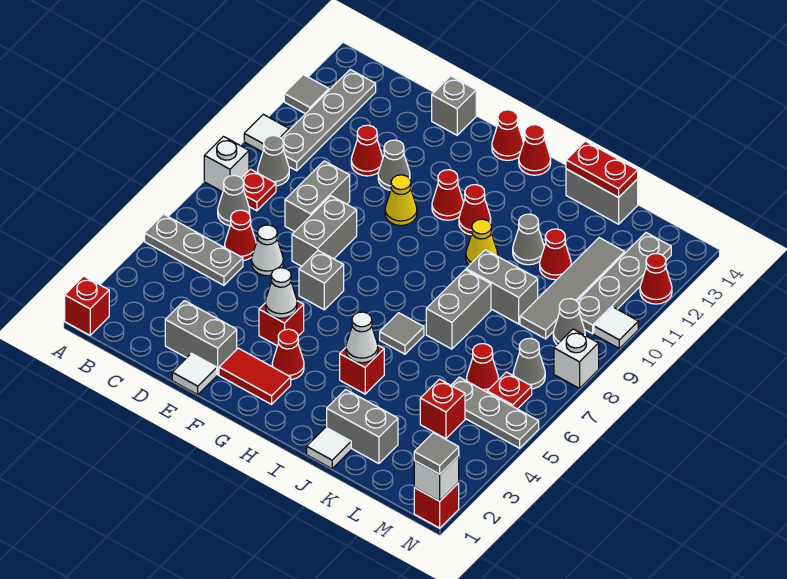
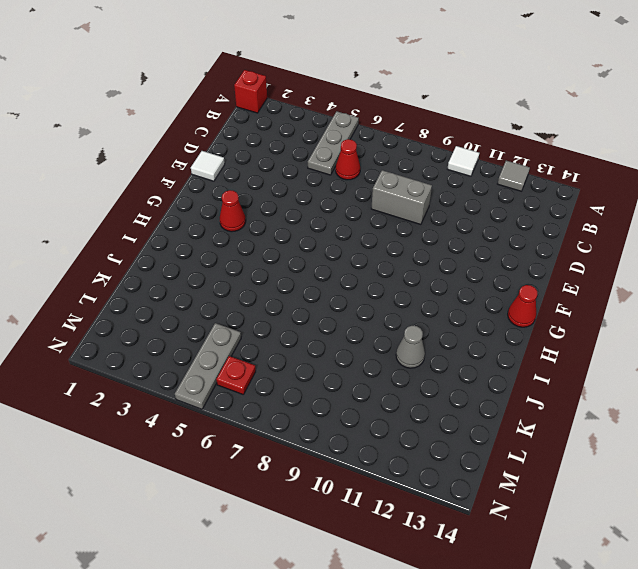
none -> white 1x1 brick [204,137,249,192]
none -> grey 1x1 cone [218,175,250,226]
none -> red 1x1 plate [241,169,276,211]
none -> grey 1x1 cone [258,136,289,186]

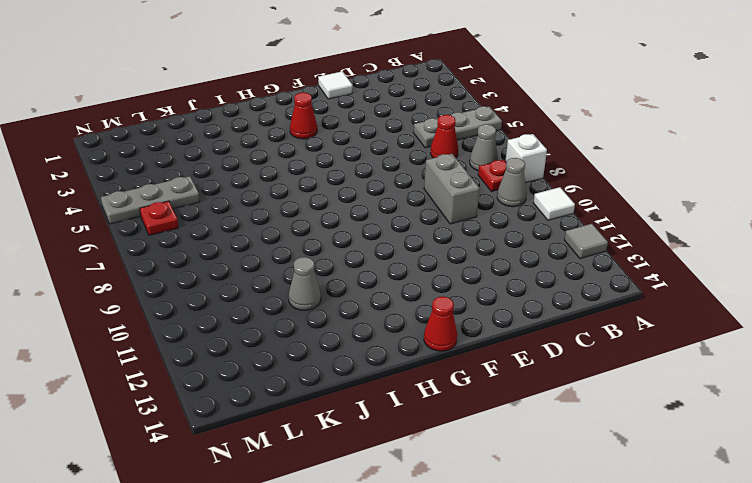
none -> red 1x1 brick [65,276,109,335]
none -> grey 1x4 plate [281,70,376,171]
none -> grey 1x2 brick [165,301,237,375]
none -> white 1x1 cone [251,225,283,276]

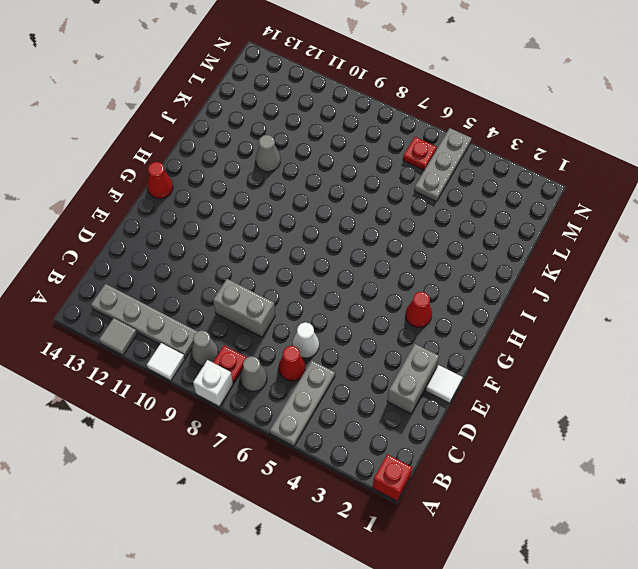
none -> red 1x1 cone [351,125,383,176]
none -> grey 1x2 brick [292,196,357,266]
none -> grey 1x1 cone [378,140,410,190]
none -> grey 1x1 brick [432,76,476,135]

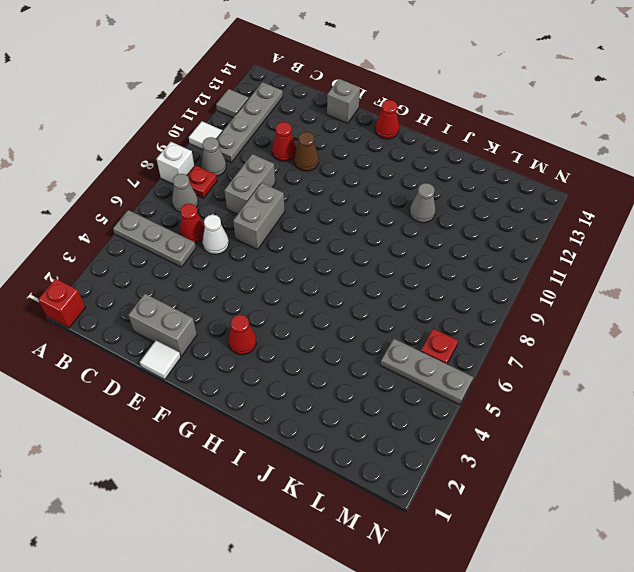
brown 1x1 cone [294,132,319,171] -> grey 1x1 cone [378,140,410,190]
none -> red 1x2 tile [219,348,291,404]
none -> red 1x1 brick [259,301,304,346]
none -> grey 1x1 brick [299,251,344,310]
none -> yellow 1x1 cone [385,175,417,225]

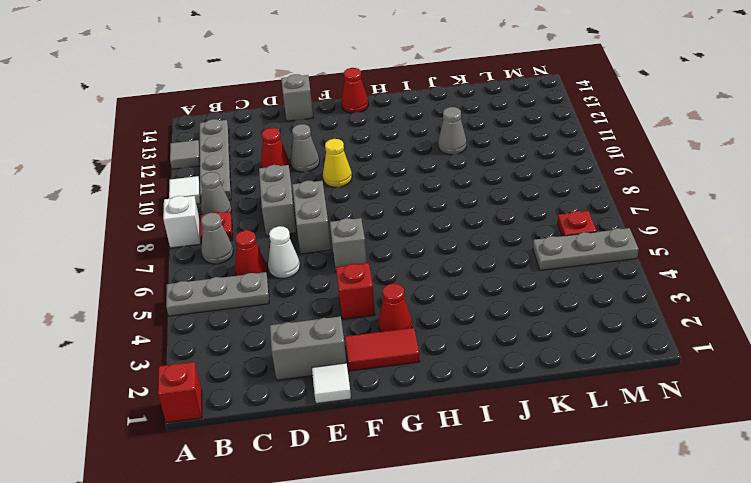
none -> red 1x1 cone [432,170,464,220]
none -> red 1x1 cone [459,185,491,235]
none -> red 1x1 cone [519,125,551,175]
none -> red 1x1 brick [340,346,384,394]

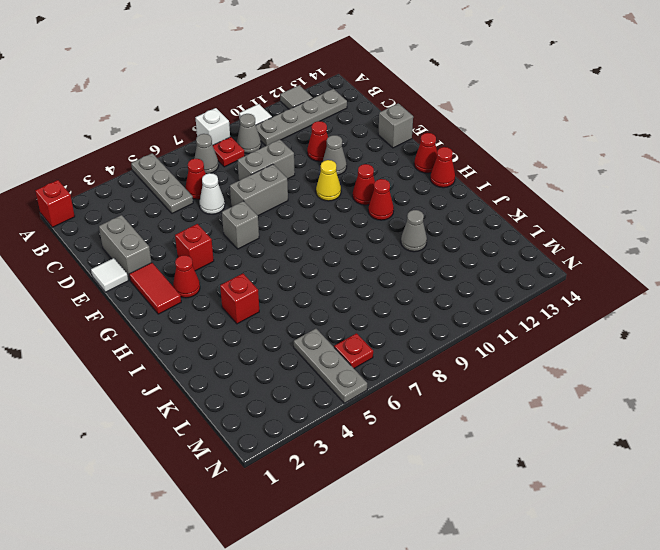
none -> grey 1x1 tile [380,313,424,354]
none -> yellow 1x1 cone [466,219,498,265]
none -> white 1x1 tile [307,427,351,469]
none -> grey 1x2 brick [327,389,398,464]

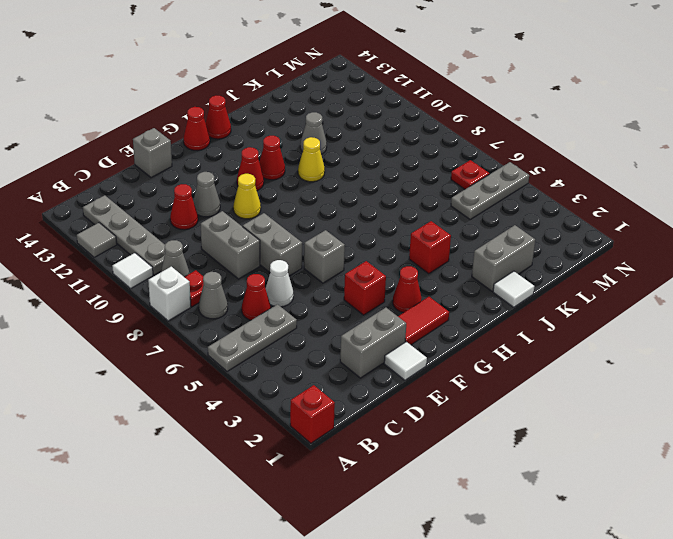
none -> grey 1x1 tile [380,313,424,354]
none -> grey 1x2 brick [426,270,491,349]
none -> grey 1x2 brick [466,250,538,324]
none -> grey 1x2 brick [566,169,638,224]

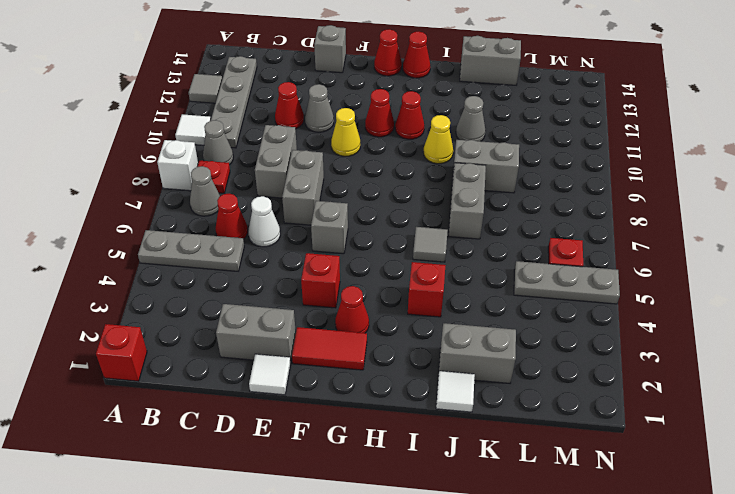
none -> red 1x1 cone [540,229,571,280]
none -> red 1x1 brick [420,379,465,439]
none -> red 1x1 cone [467,344,498,392]
none -> grey 1x4 tile [520,238,625,339]

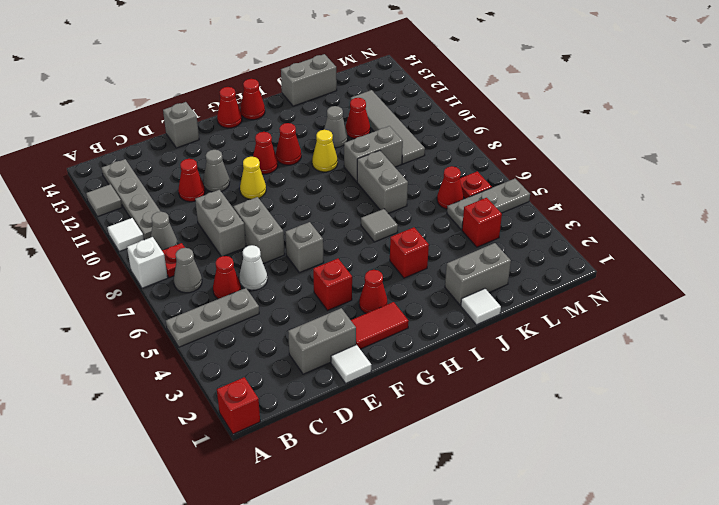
none -> grey 1x1 cone [513,338,545,389]
none -> grey 1x1 cone [553,299,585,344]
none -> grey 1x4 plate [577,233,671,334]
none -> red 1x1 brick [414,483,459,528]

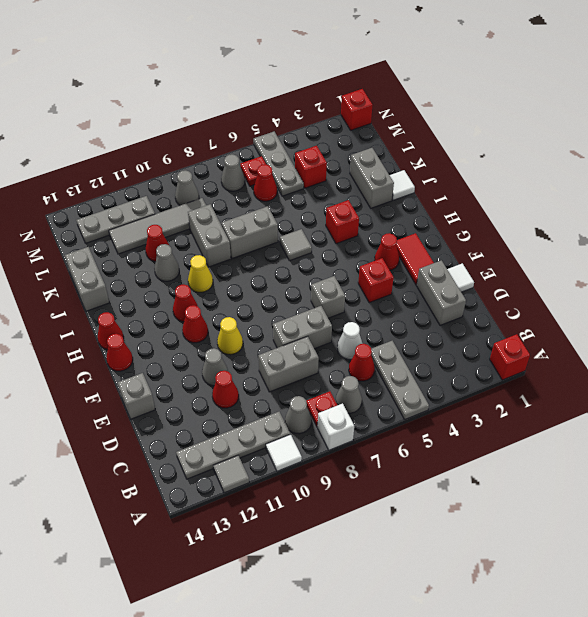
grey 1x3 plate [76,196,155,243] -> grey 1x4 plate [577,233,671,334]
none -> white 1x1 brick [554,329,599,388]
none -> white 1x1 tile [594,307,638,348]
none -> red 1x1 cone [640,254,672,304]
none -> white 1x1 cone [265,268,297,318]

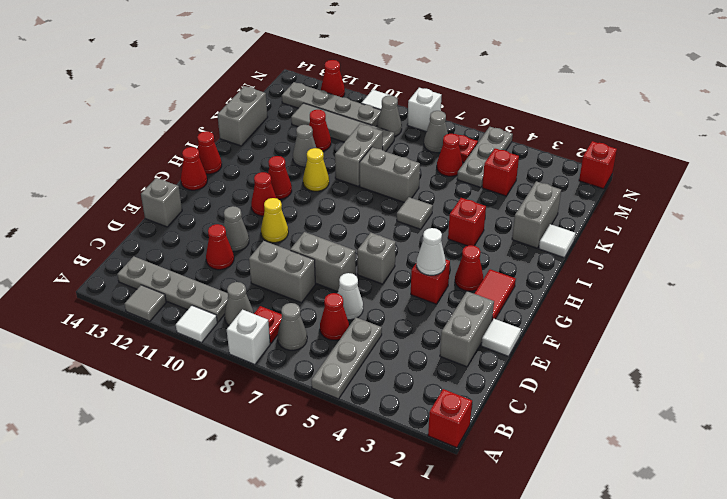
none -> white 1x1 cone [346,312,378,363]
none -> red 1x2 plate [566,141,638,197]
none -> white 1x1 brick [414,456,459,501]
none -> grey 1x1 tile [414,433,459,474]

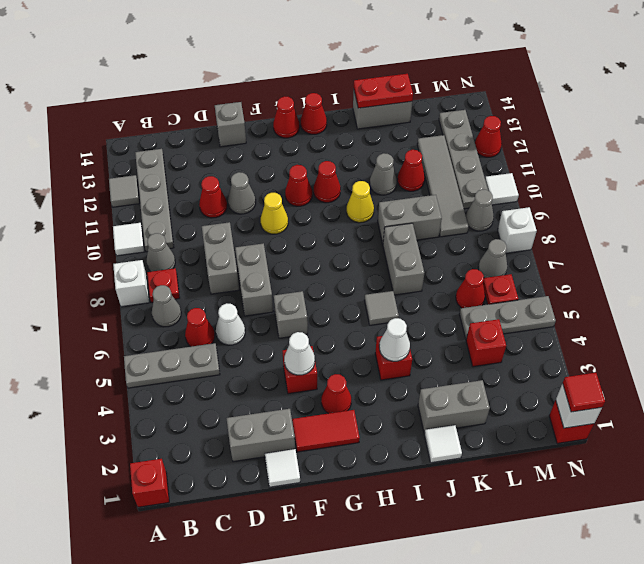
red 1x1 tile [563,373,605,412] -> grey 1x1 tile [414,433,459,474]

